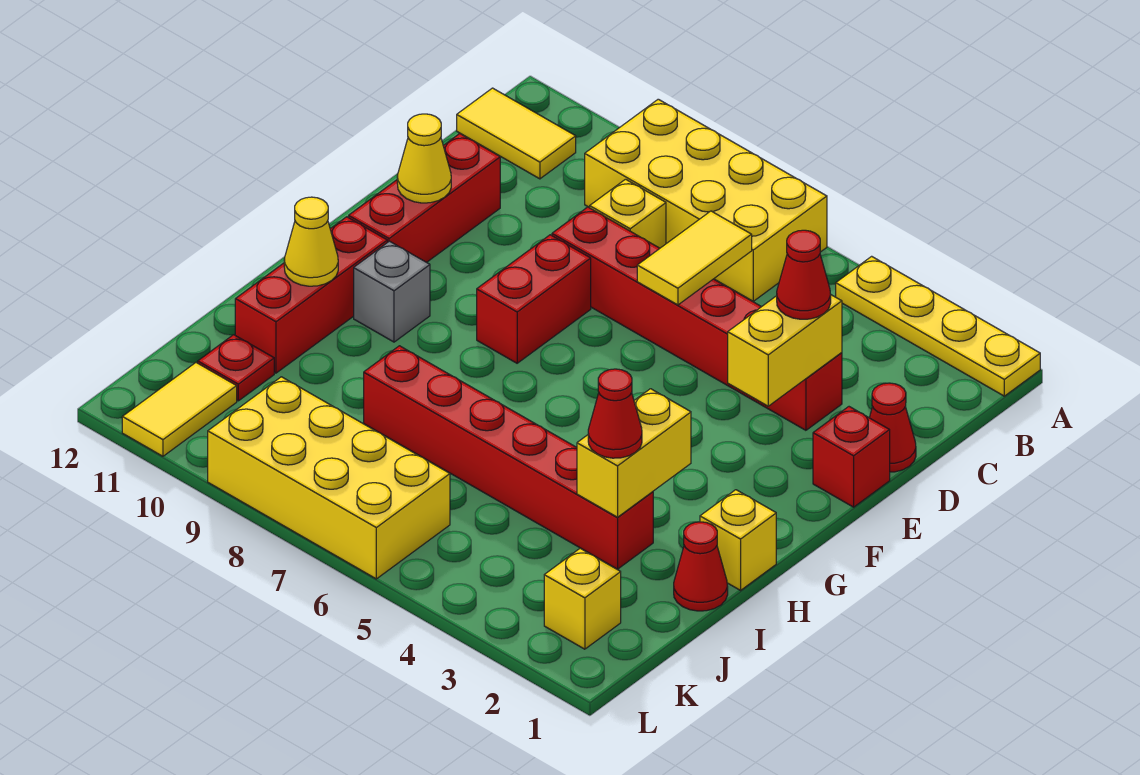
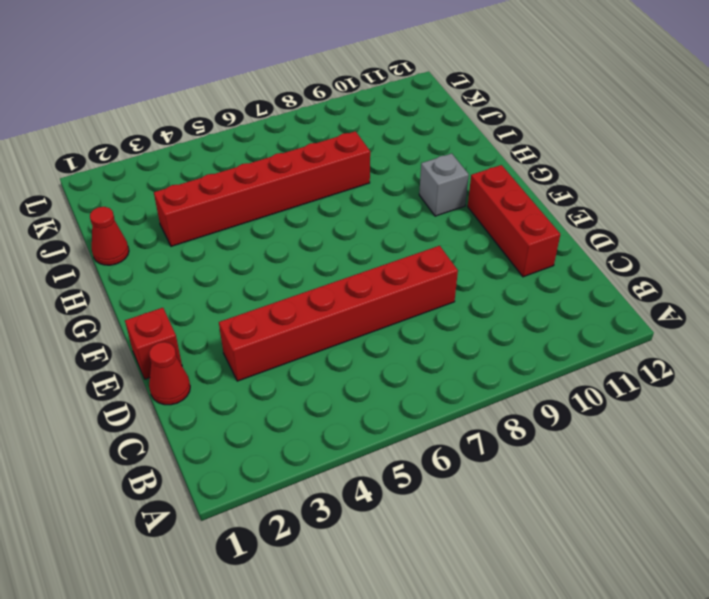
none -> yellow 1x4 plate [836,256,1040,396]
none -> yellow 2x4 brick [585,99,827,301]
none -> yellow 1x2 tile [457,88,576,179]

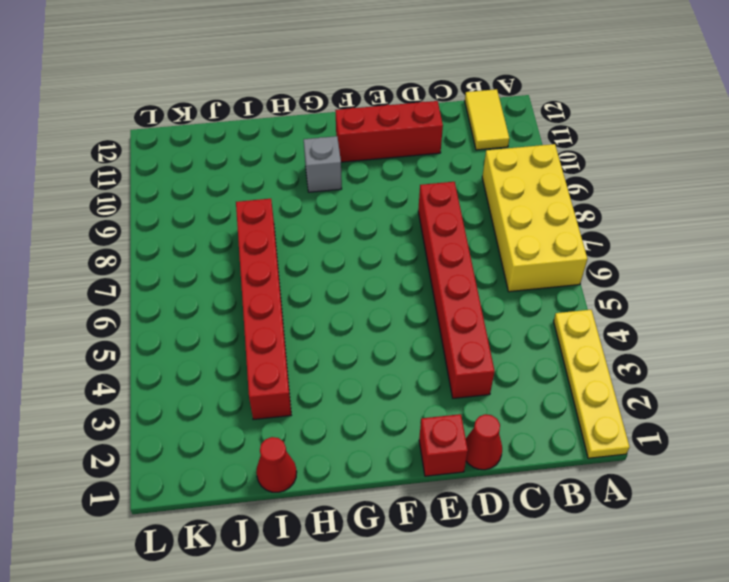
none -> yellow 1x1 brick [590,179,666,248]
none -> red 1x2 brick [477,235,591,363]
none -> red 1x3 brick [235,217,387,373]

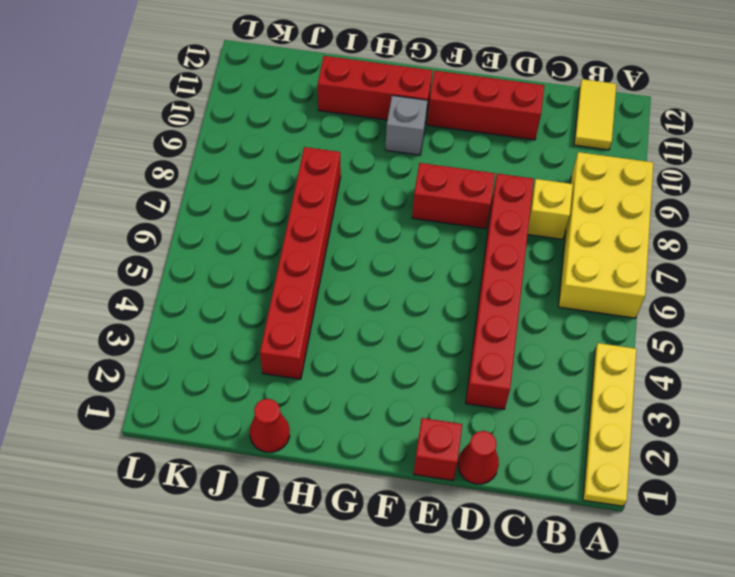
none -> yellow 1x1 brick [700,490,776,590]
none -> red 1x1 plate [198,335,274,401]
none -> yellow 1x1 brick [544,548,621,649]

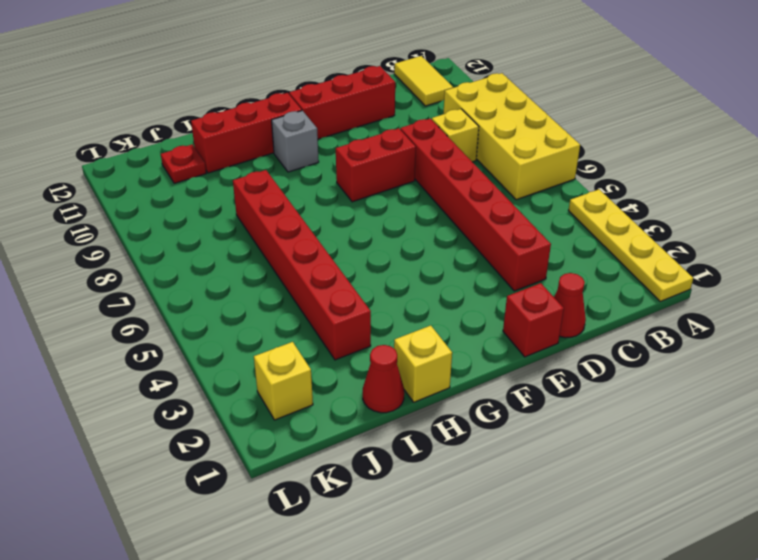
none -> yellow 2x4 brick [208,377,450,579]
none -> yellow 1x2 tile [122,362,237,456]
none -> yellow 1x2 tile [637,211,752,305]

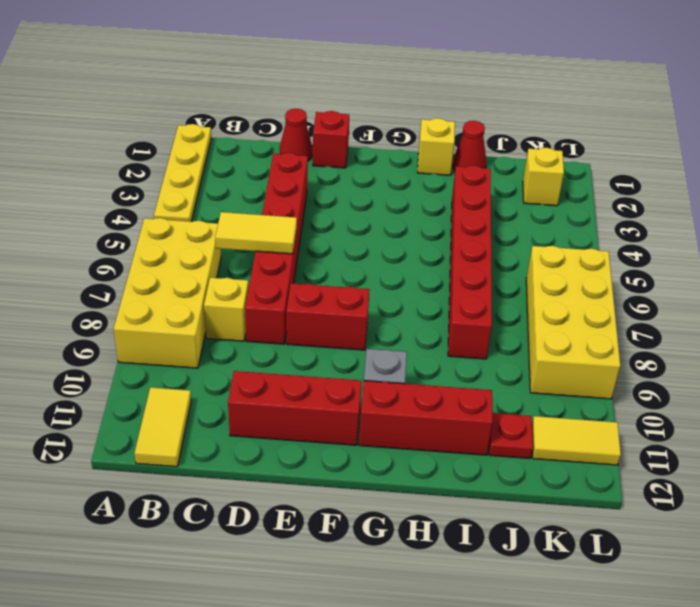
none -> yellow 1x2 brick [728,295,842,406]
none -> yellow 1x1 cone [397,114,451,203]
none -> yellow 1x2 brick [577,389,691,517]

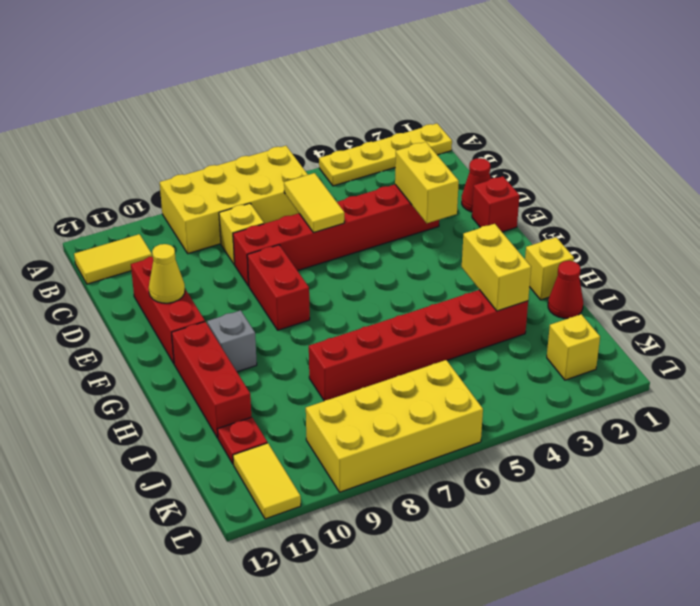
none -> yellow 1x1 cone [284,197,338,286]
none -> red 1x1 cone [777,230,831,319]
none -> red 1x1 cone [588,369,642,458]

